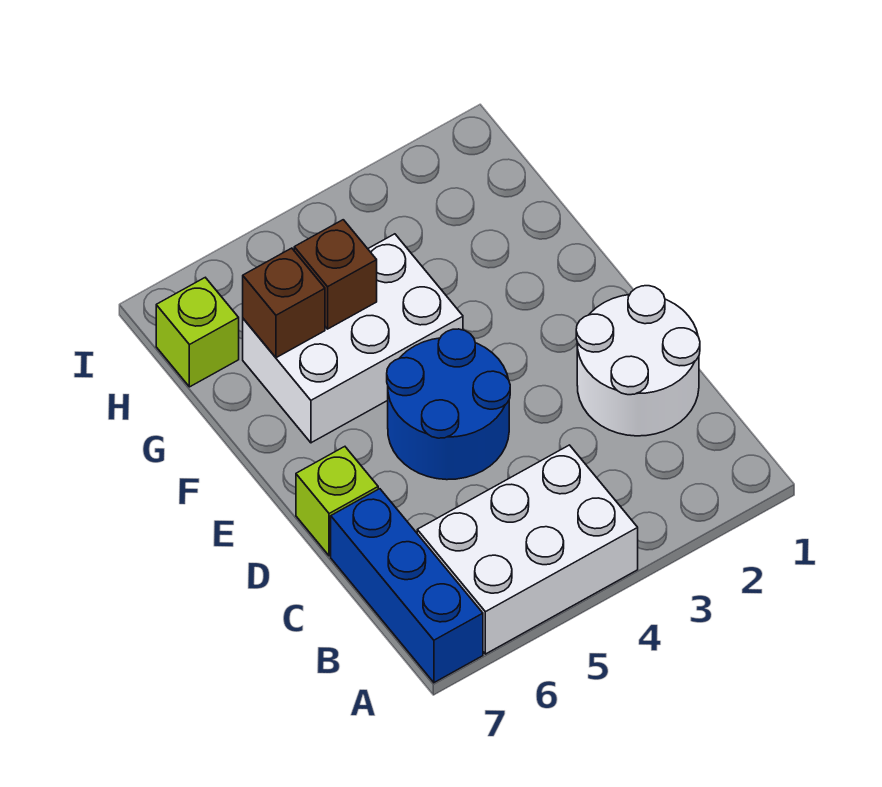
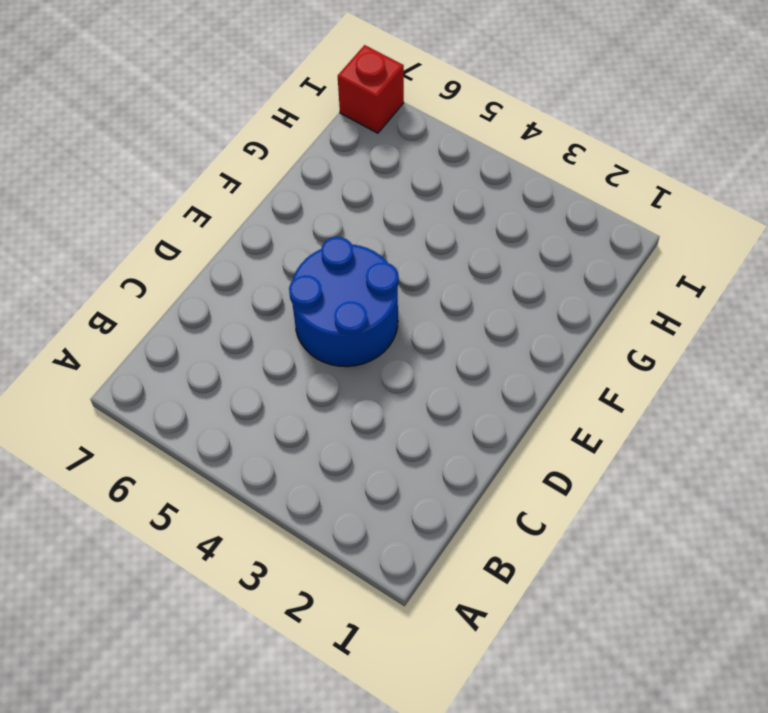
red 1x1 brick [338,45,404,133] -> none
none -> white 2x3 brick [417,445,638,654]
none -> blue 1x3 brick [331,489,483,683]

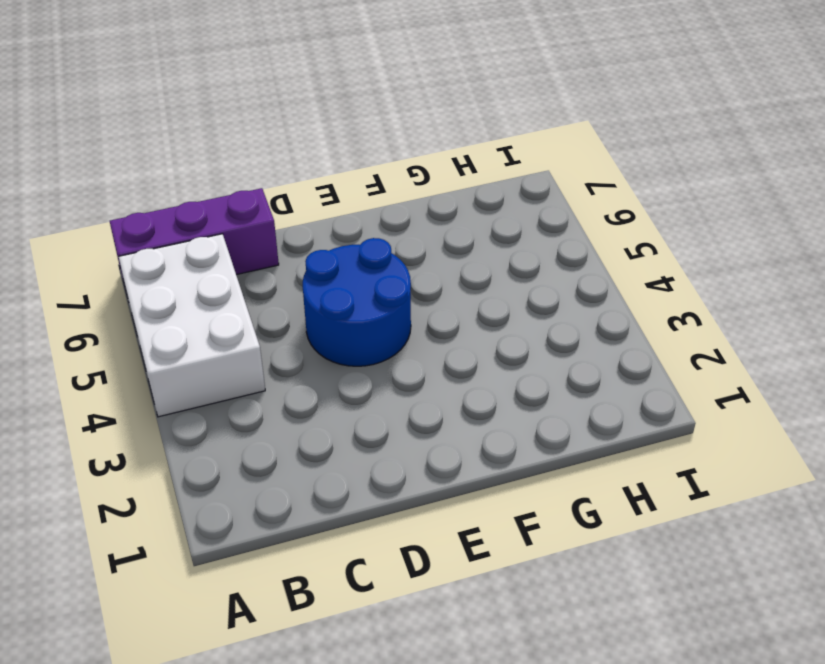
purple 1x3 brick [110,188,279,289] -> blue 1x3 brick [331,489,483,683]
none -> white 2x2 round brick [576,286,700,436]
none -> lime 1x1 brick [296,447,378,556]

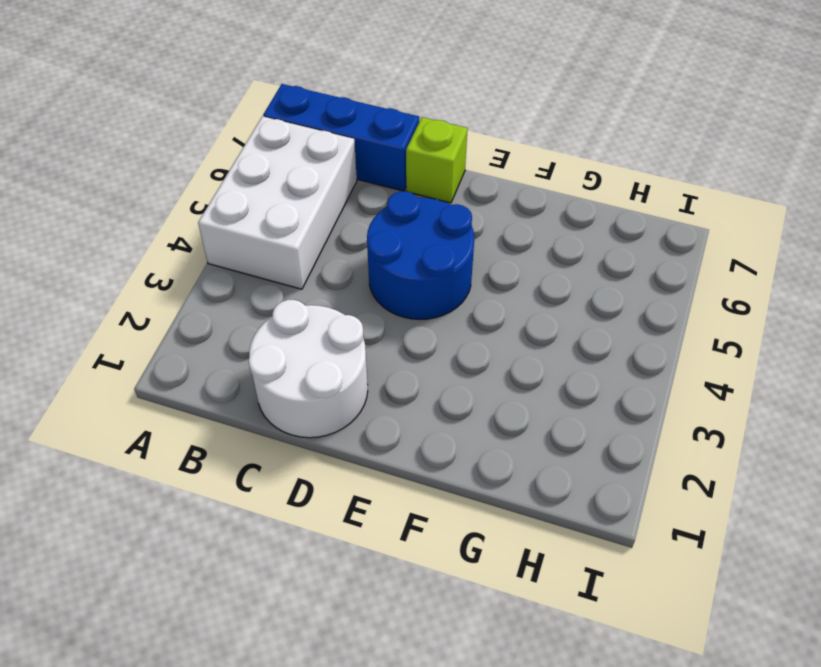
none -> white 2x3 brick [243,234,463,443]
none -> lime 1x1 brick [156,278,239,387]

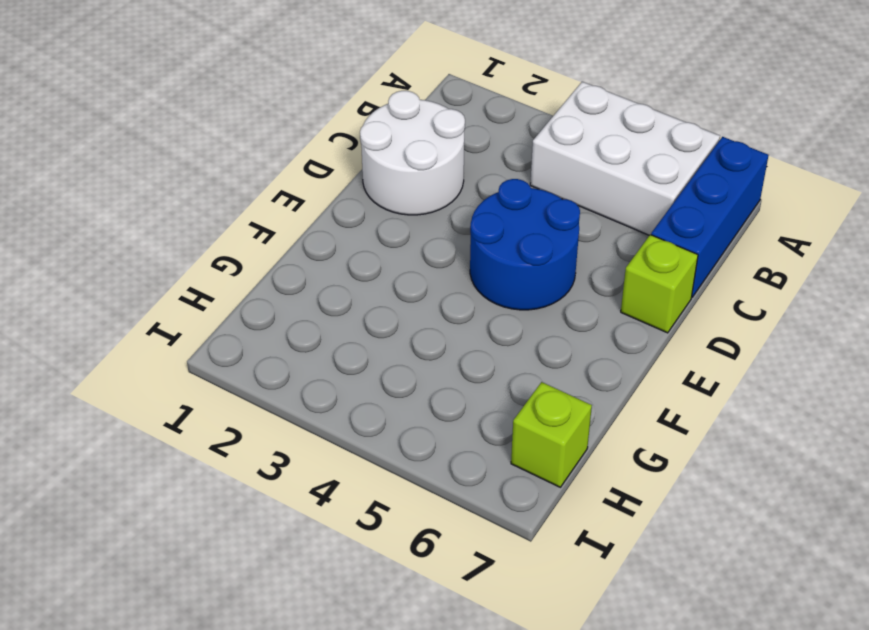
none -> white 2x3 brick [243,234,463,443]
none -> brown 1x1 brick [294,220,377,329]

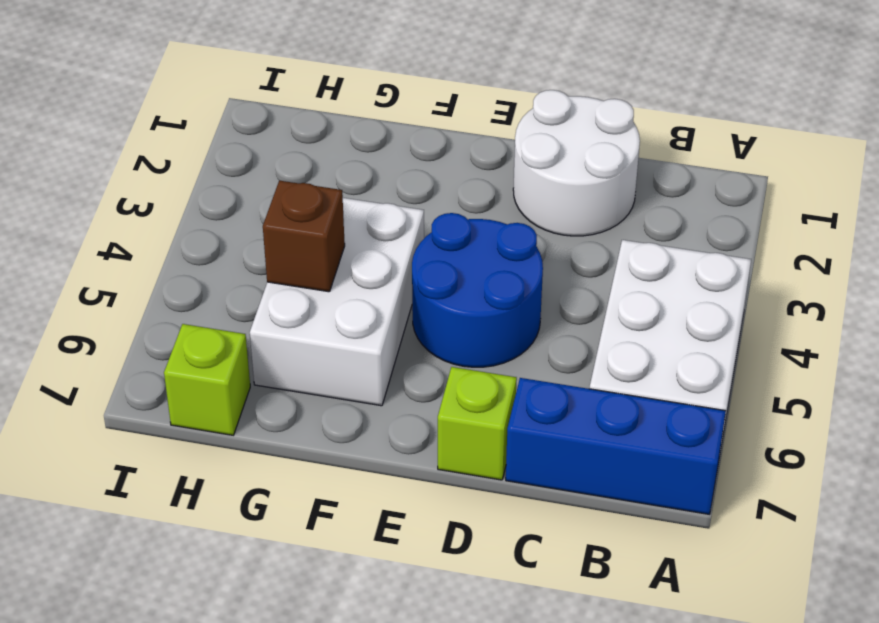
none -> brown 1x1 brick [243,248,325,358]

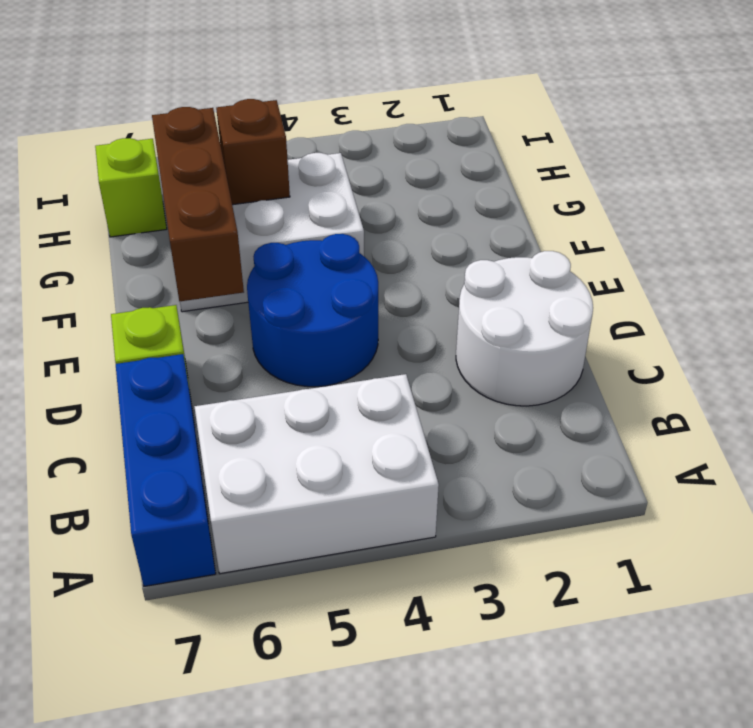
brown 1x3 brick [152,107,244,301] -> brown 1x1 brick [243,248,325,358]

